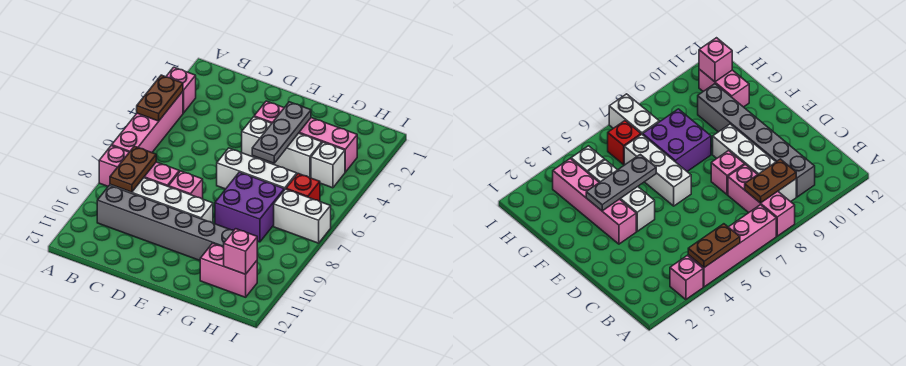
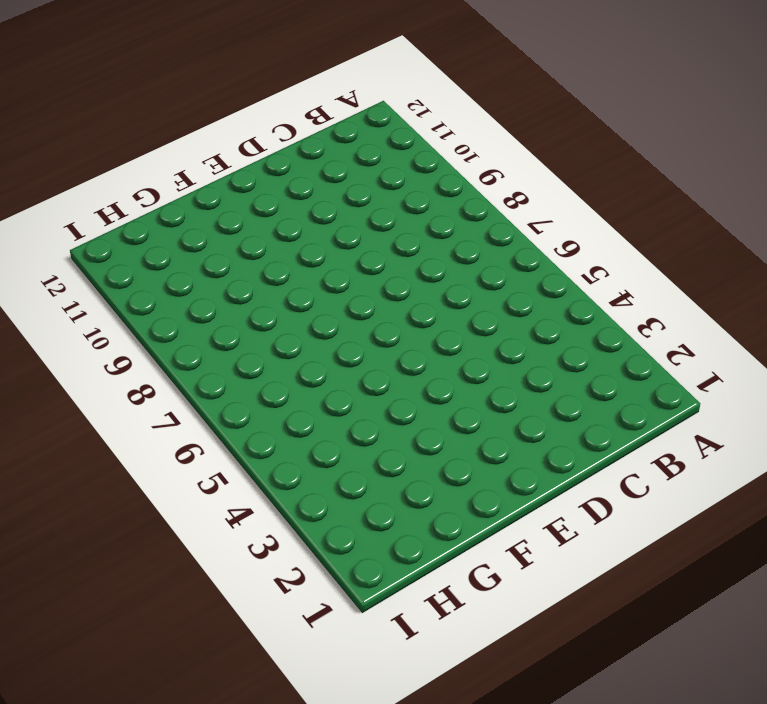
none -> pink 1x1 brick [166,67,196,113]
none -> pink 1x4 brick [112,92,183,153]
none -> pink 1x3 brick [99,145,179,187]

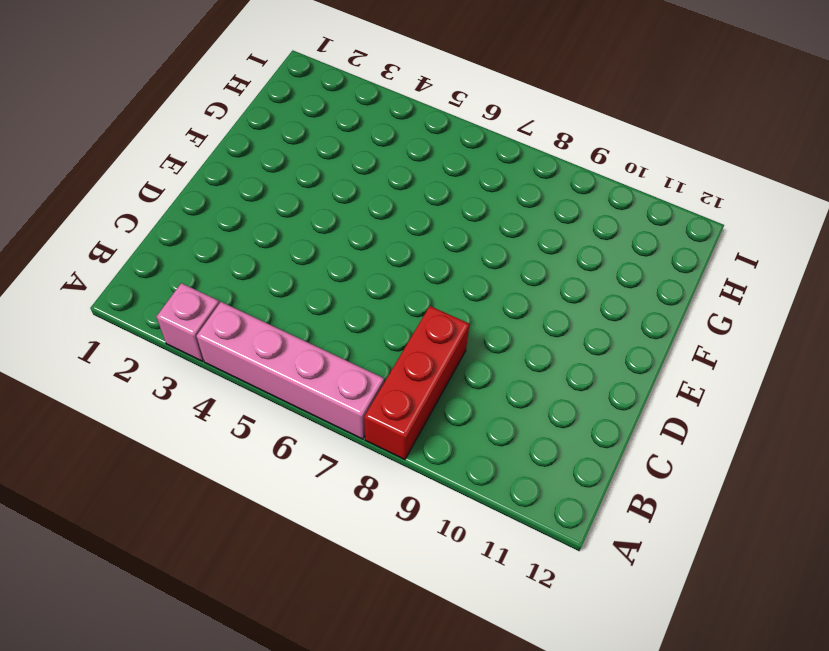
red 1x3 brick [364,306,470,460] -> pink 1x3 brick [99,145,179,187]
none -> white 1x4 brick [110,178,213,223]
none -> grey 1x6 brick [97,185,234,260]
none -> pink 1x1 brick [169,171,203,199]

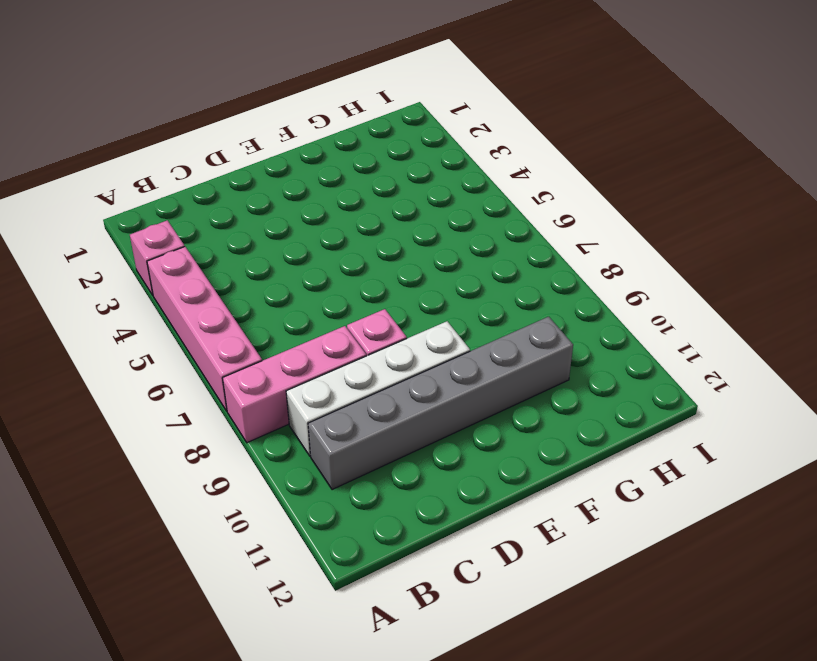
none -> pink 1x4 brick [254,101,357,172]
none -> white 1x3 brick [242,117,322,178]
none -> white 1x3 brick [217,148,297,190]

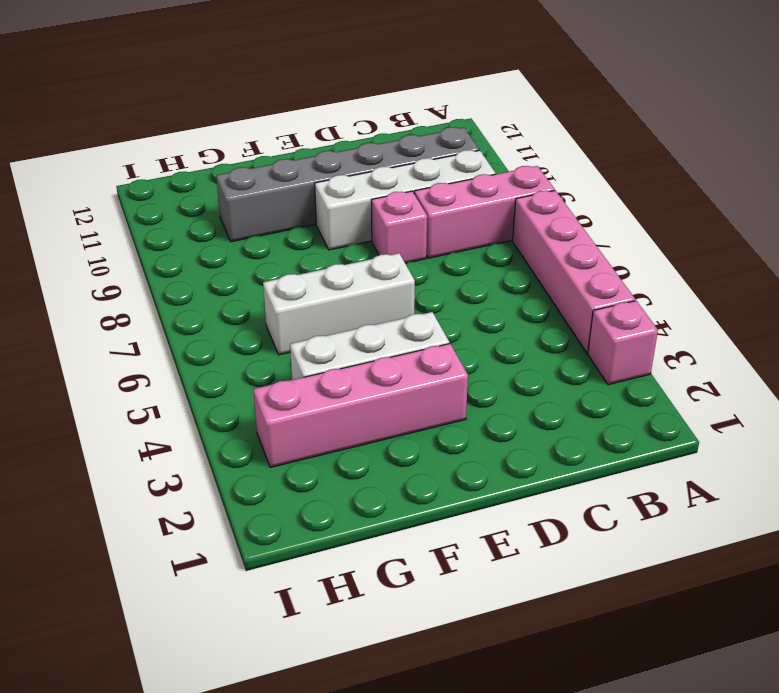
none -> purple 2x2 brick [215,172,284,242]
none -> pink 1x2 brick [200,243,257,297]
none -> white 1x1 brick [311,142,345,188]

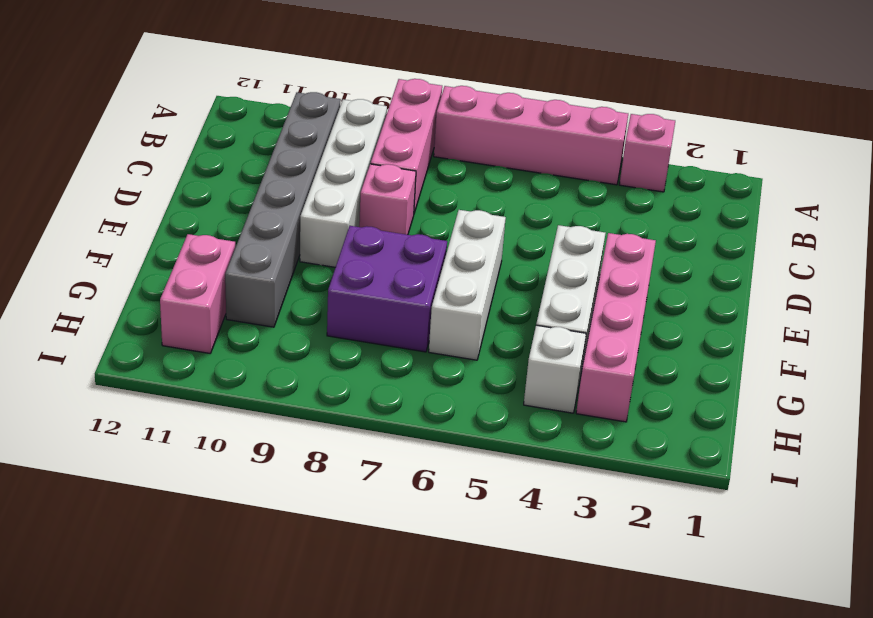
none -> red 1x1 brick [286,174,320,202]
none -> white 1x2 brick [274,189,331,243]
none -> brown 1x2 plate [137,75,183,121]

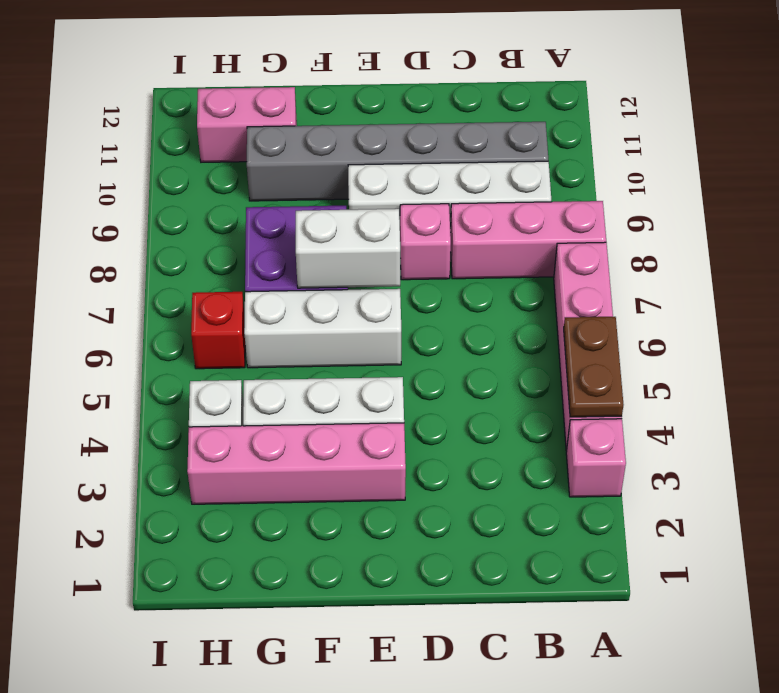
white 1x2 brick [296,209,400,288] -> white 1x2 brick moved to [274,189,331,243]
none -> brown 1x2 plate [110,146,156,192]
none -> grey 1x3 plate [252,102,311,163]
none -> pink 1x1 brick [224,229,257,274]

